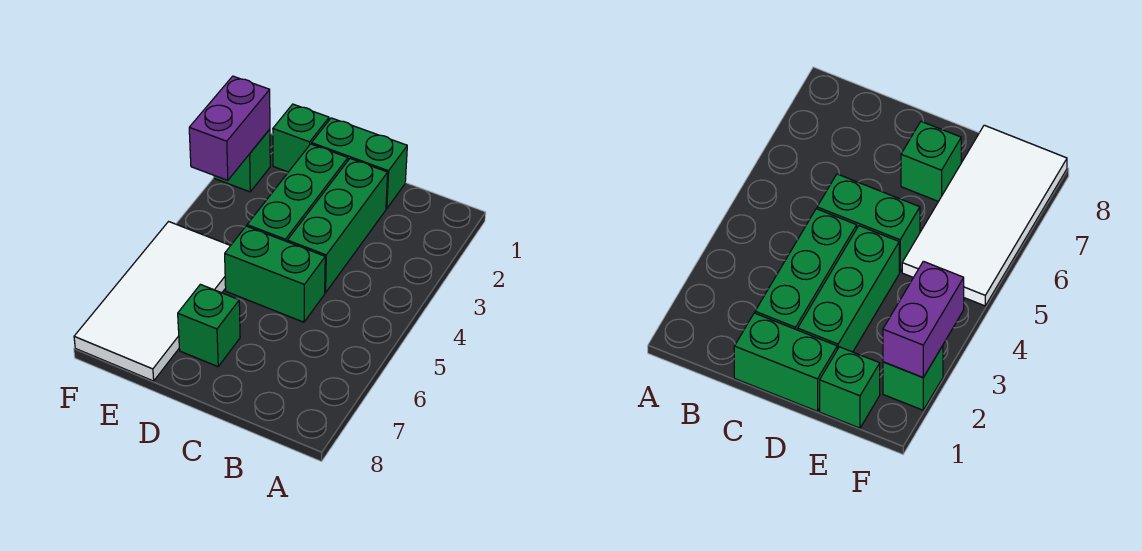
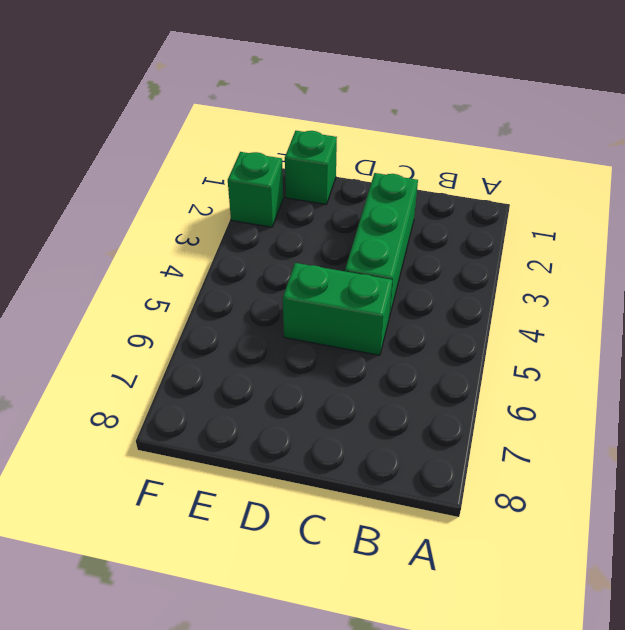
none -> green 1x2 brick [312,118,407,209]
none -> green 1x3 brick [247,144,348,242]

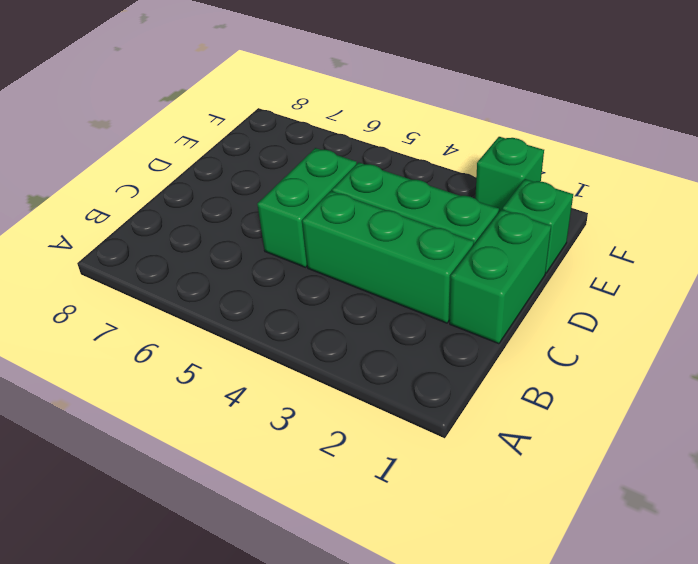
none -> green 1x1 brick [178,284,240,367]
none -> white 2x4 tile [74,222,231,381]

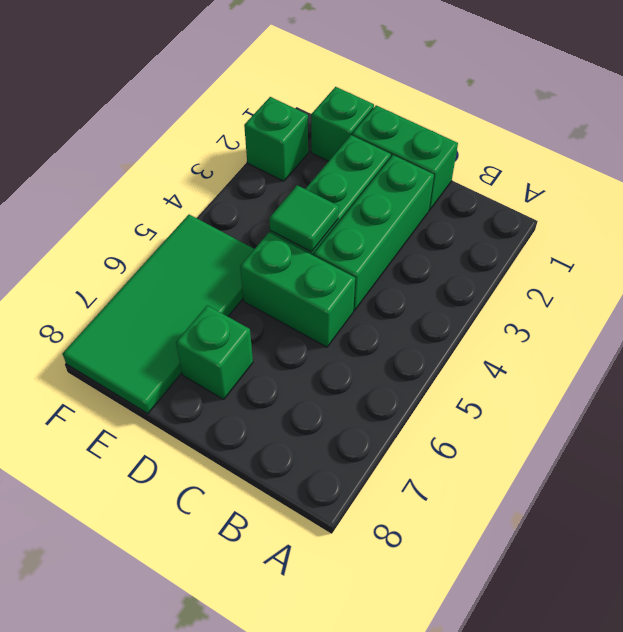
green 1x1 tile [269,185,339,252] -> none
green 2x4 tile [62,215,254,414] -> white 2x4 tile [74,222,231,381]
none -> purple 1x2 brick [189,76,270,181]

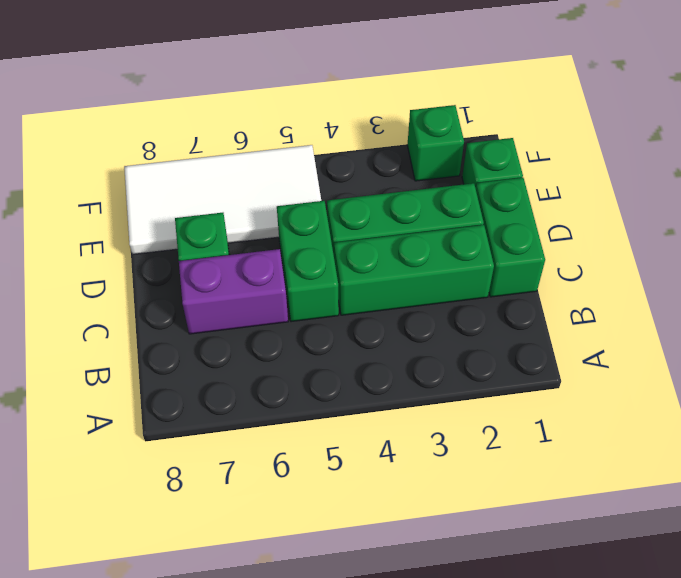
purple 1x2 brick [179,249,288,334] -> purple 1x2 brick moved to [189,76,270,181]

